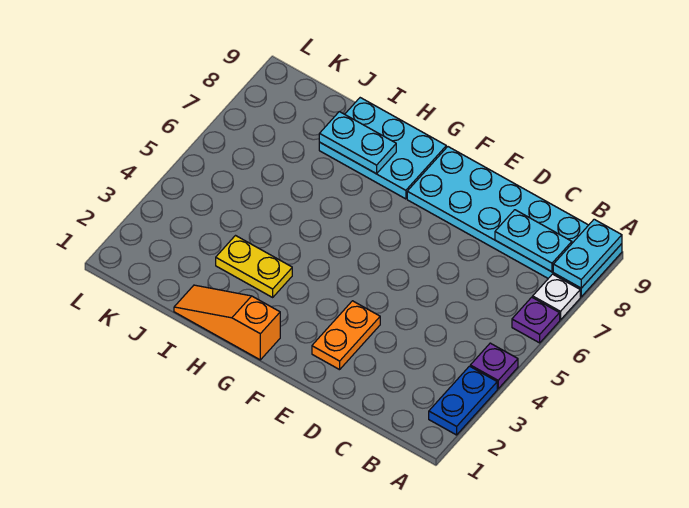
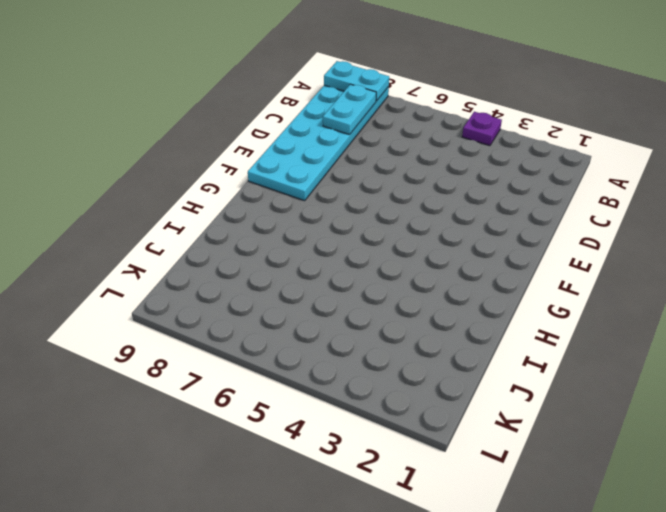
none -> blue 1x2 plate [429,366,497,435]
none -> purple 1x1 plate [512,297,560,343]
none -> white 1x1 plate [533,274,580,320]

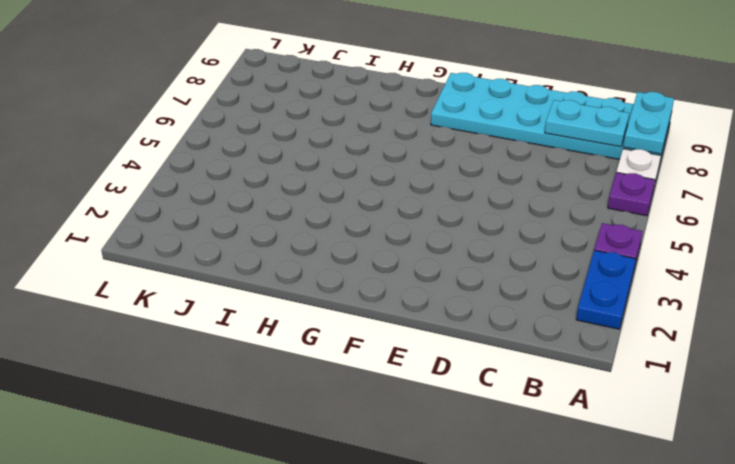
none -> orange 1x2 plate [312,301,380,370]
none -> orange 1x3 slope [174,285,280,360]
none -> cyan 2x3 plate [319,98,446,199]

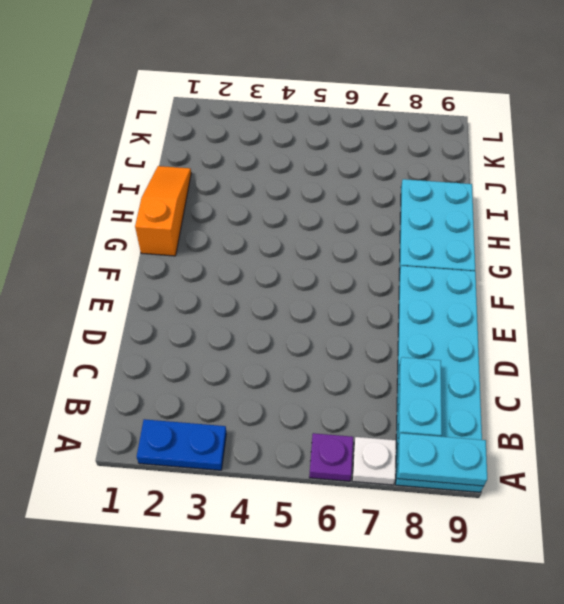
none -> purple 1x1 plate [470,343,518,389]
none -> orange 1x2 plate [312,301,380,370]
none -> yellow 1x2 plate [216,236,292,297]

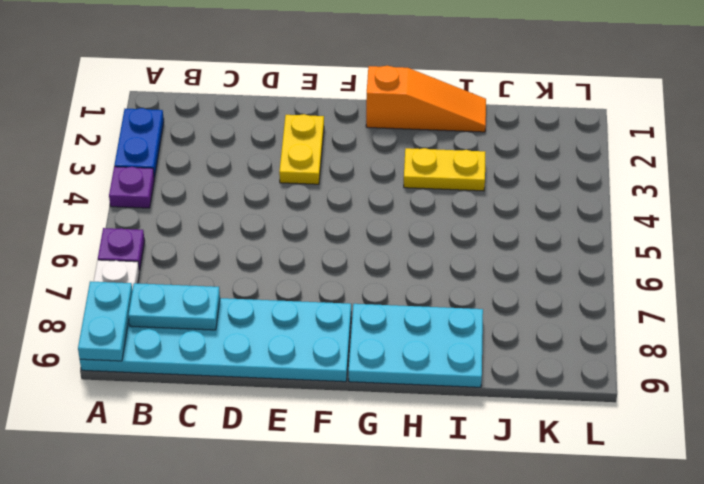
yellow 1x2 plate [279,114,324,184] -> orange 1x2 plate [312,301,380,370]
none -> cyan 1x2 plate [319,112,396,174]

